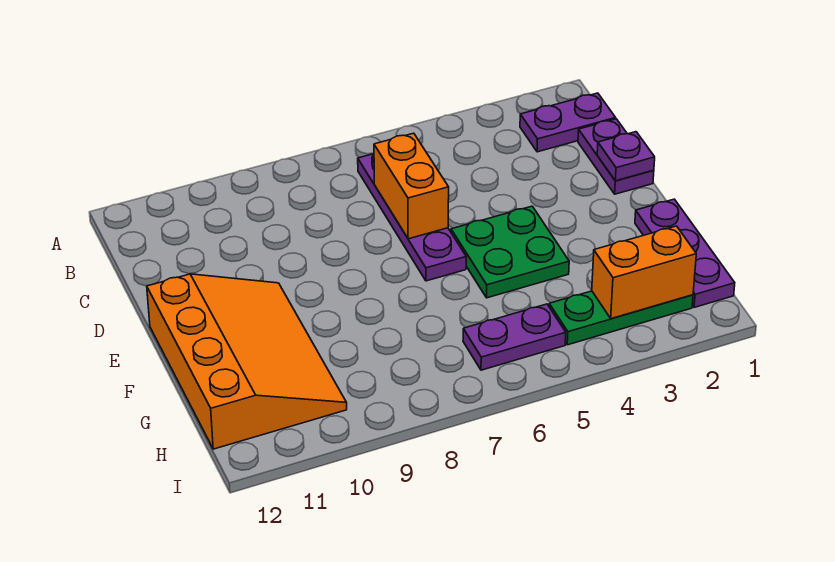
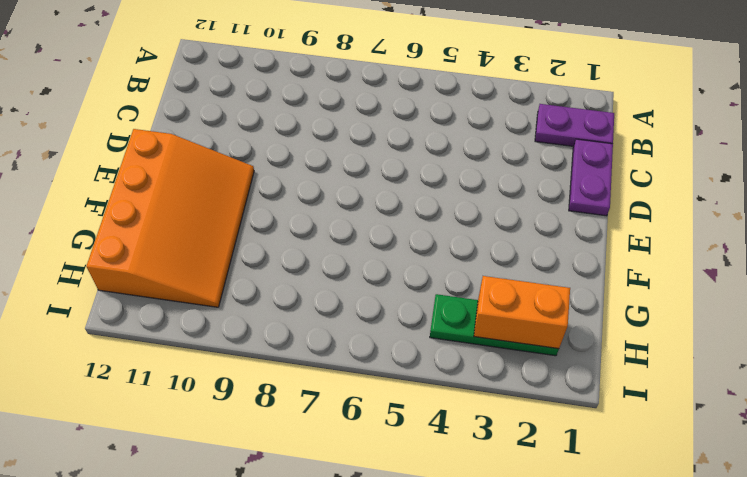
none -> purple 1x4 plate [358,154,466,281]
none -> green 2x2 plate [451,206,569,298]

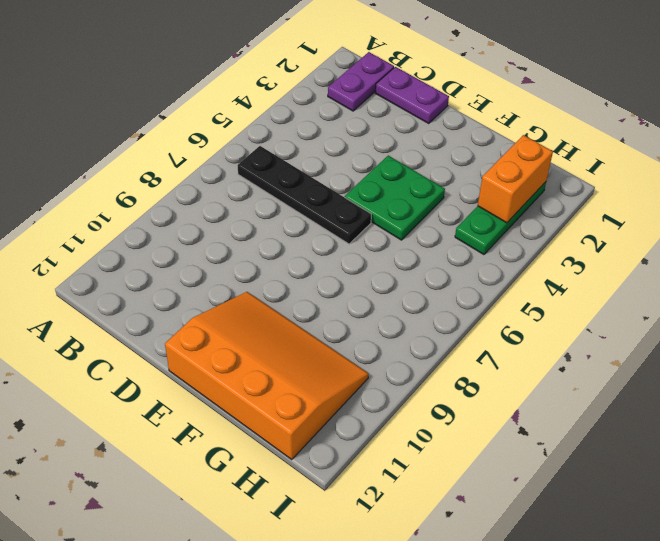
black 1x4 plate [238,146,371,244] -> purple 1x4 plate [358,154,466,281]
none -> purple 1x3 plate [635,199,735,307]
none -> purple 1x2 plate [463,304,566,370]

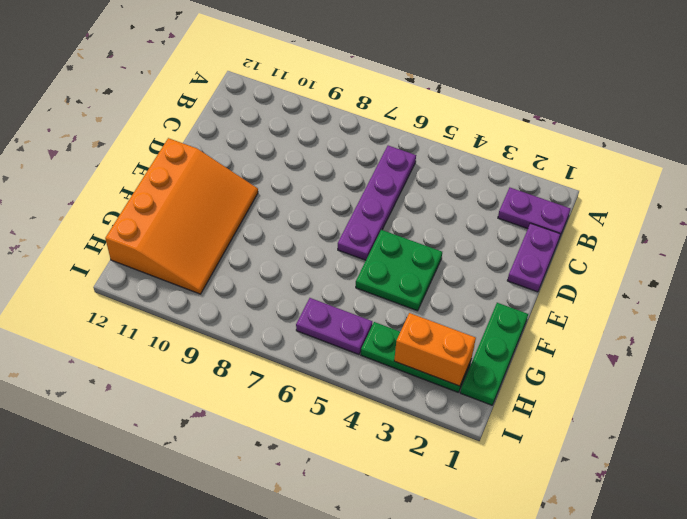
green 1x3 plate [460,303,528,405] -> purple 1x3 plate [635,199,735,307]
none -> orange 1x2 brick [374,133,449,239]
none -> purple 1x1 plate [597,132,655,181]

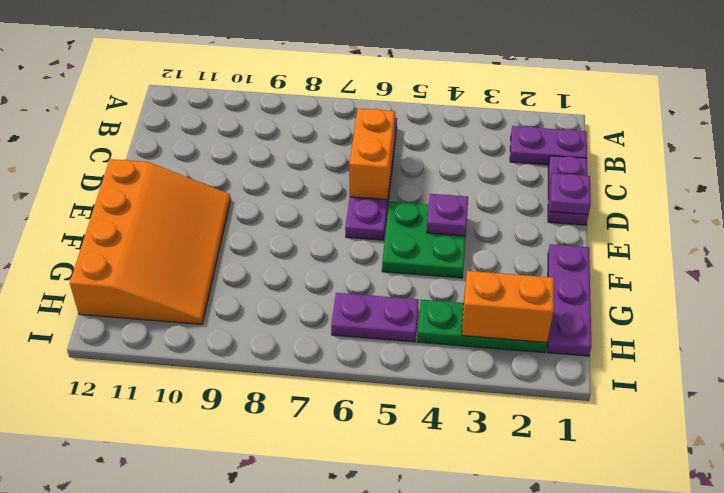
purple 1x1 plate [427,194,468,236] -> none

